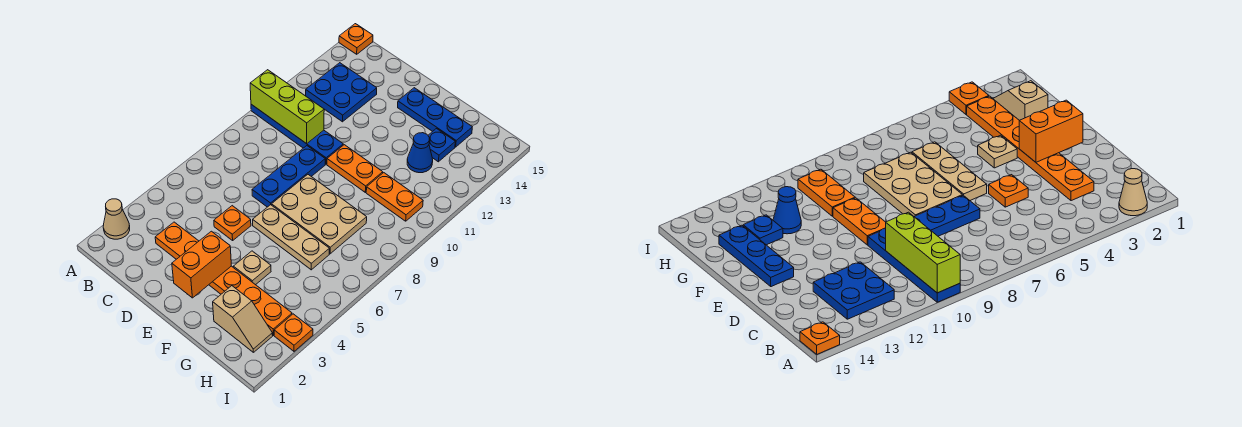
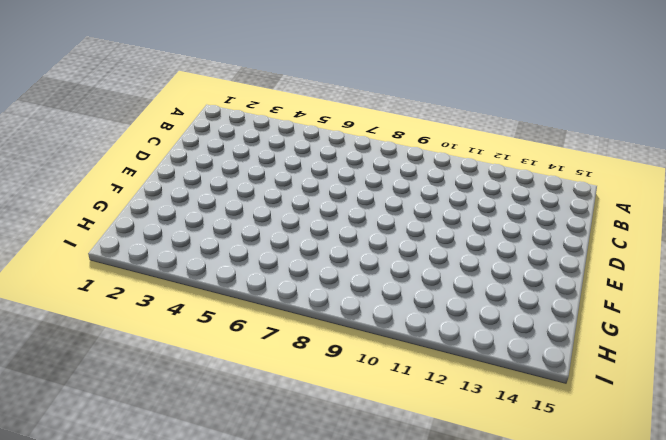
none -> tan 1x1 cone [103,199,130,239]
none -> blue 1x4 plate [251,104,343,164]
none -> orange 1x1 plate [339,24,373,54]

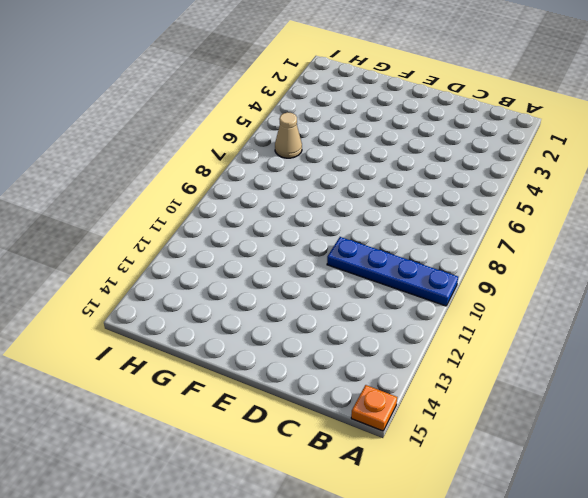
tan 1x1 cone [275,112,302,158] -> tan 1x1 cone moved to [103,199,130,239]
none -> blue 2x2 plate [306,63,377,122]
none -> orange 1x6 plate [155,222,292,335]
none -> orange 1x1 plate [214,206,251,240]

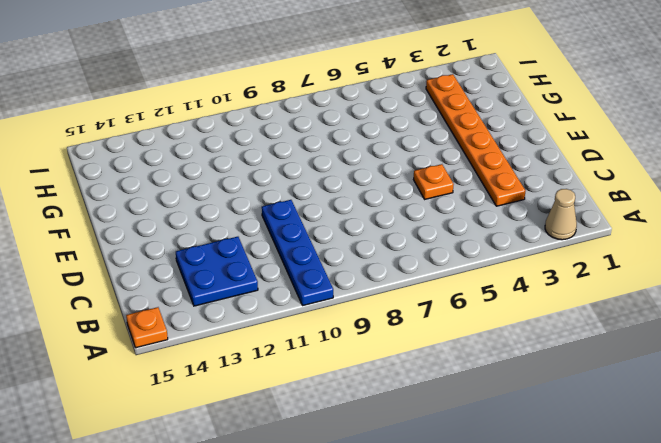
none -> blue 1x3 plate [252,146,325,207]
none -> tan 1x3 plate [253,205,329,270]
none -> tan 2x3 plate [272,175,367,254]

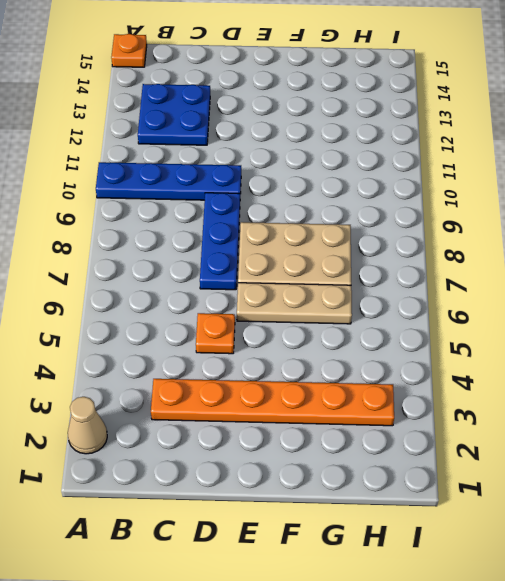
none -> orange 1x2 plate [327,145,383,192]
none -> blue 1x3 plate [398,88,472,147]
none -> tan 1x1 plate [233,251,271,285]

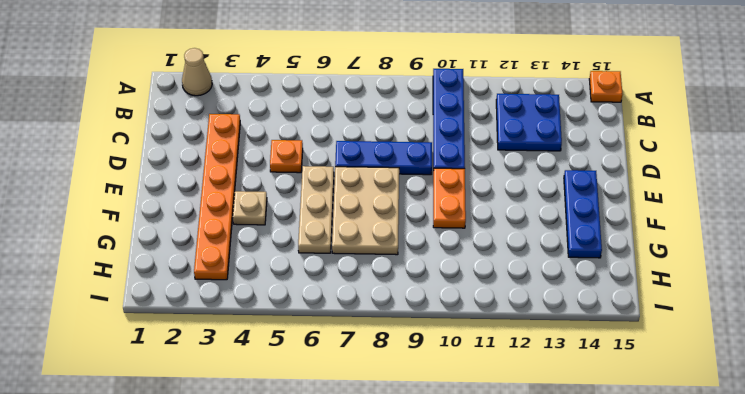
none -> tan 1x2 slope [213,286,273,352]
none -> orange 1x2 plate [366,173,423,221]
none -> blue 1x1 cone [407,133,433,173]

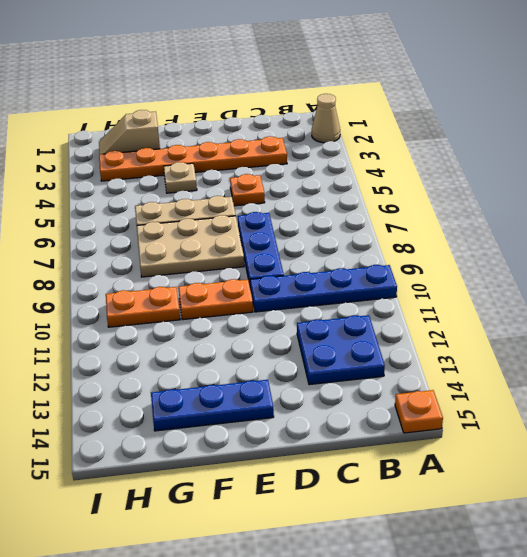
none -> blue 1x1 cone [407,133,433,173]
none -> blue 1x1 plate [428,129,455,162]
none -> orange 1x1 plate [274,314,313,351]

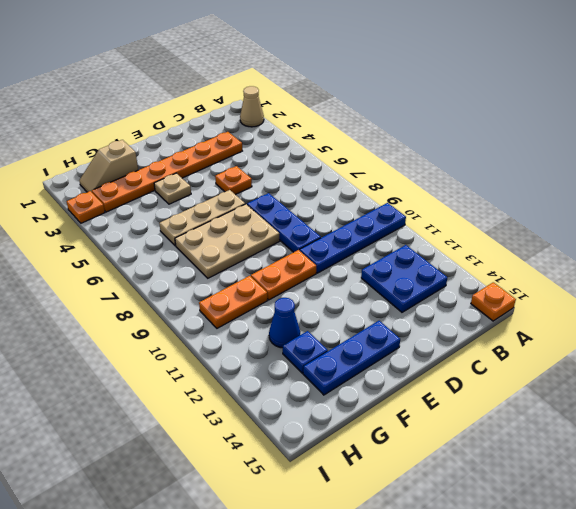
none -> lime 1x3 brick [250,70,324,144]
none -> orange 1x2 brick [172,231,231,298]

